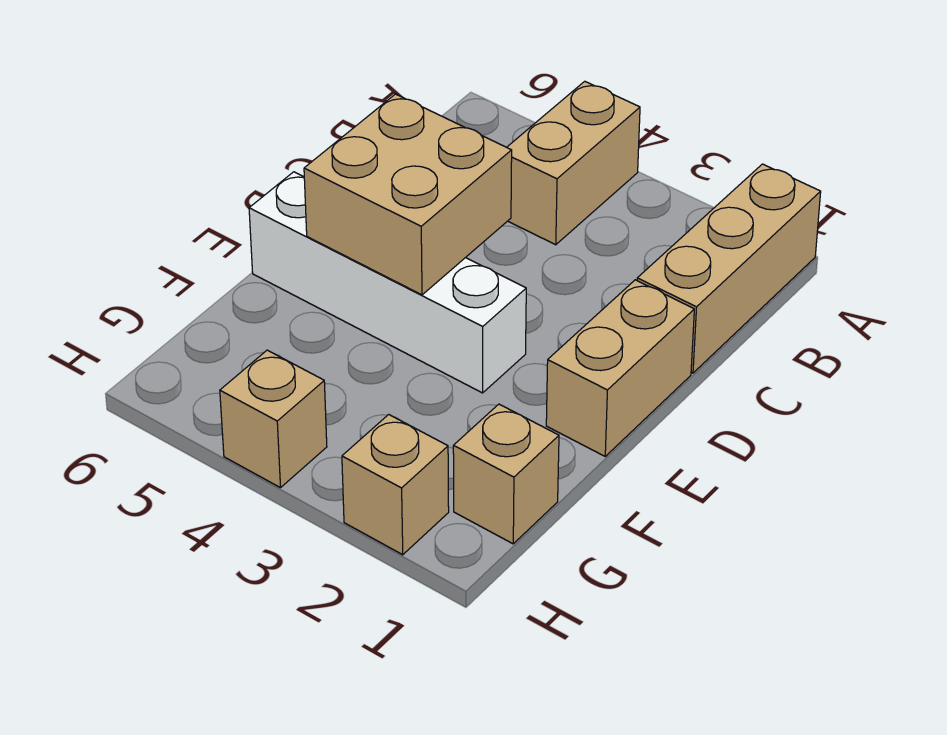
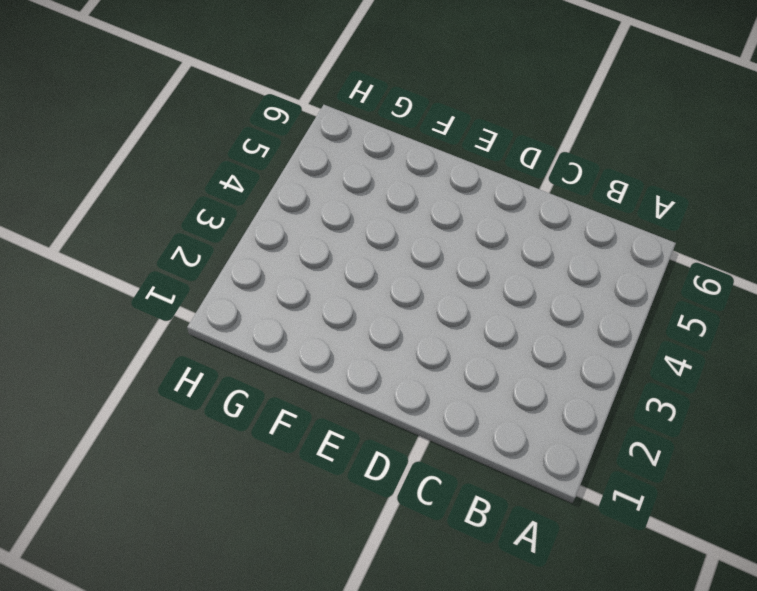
none -> tan 1x3 brick [637,164,821,373]
none -> tan 1x2 brick [507,81,640,245]

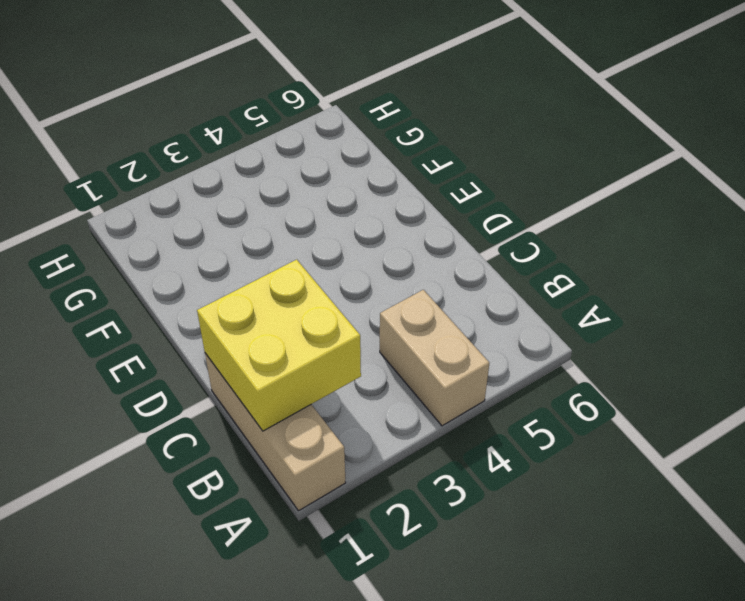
yellow 2x2 brick [197,260,361,431] -> none
none -> tan 1x2 brick [546,280,694,456]
none -> white 1x4 brick [249,172,526,393]

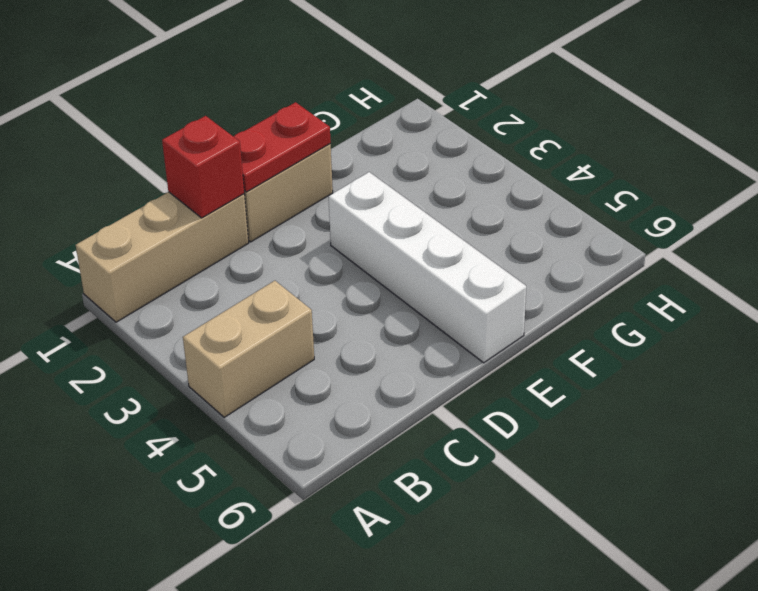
red 1x1 brick [162,116,244,218] -> none
red 1x2 plate [234,102,331,192] -> none
none -> tan 1x1 brick [453,404,559,544]
none -> tan 1x1 brick [342,415,449,555]

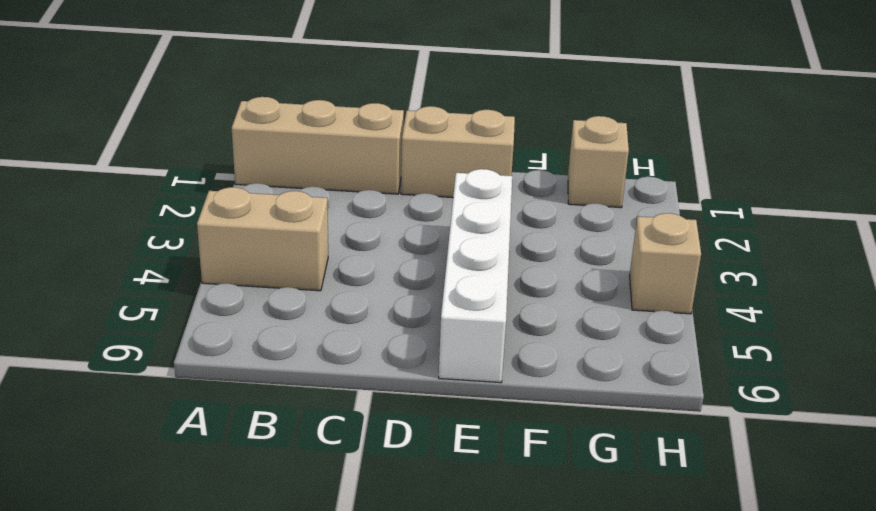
none -> tan 1x1 brick [342,415,449,555]
none -> tan 2x2 brick [304,94,512,295]

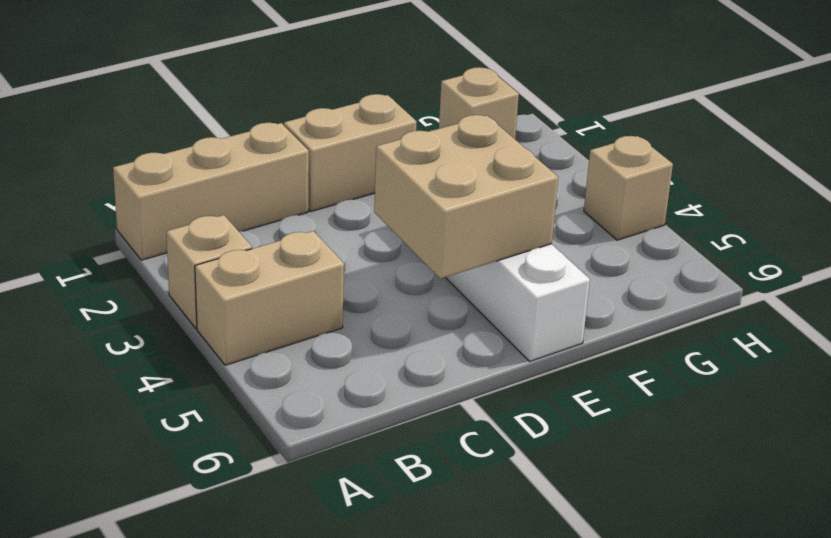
tan 1x1 brick [166,215,252,329] -> tan 1x1 brick moved to [342,415,449,555]

